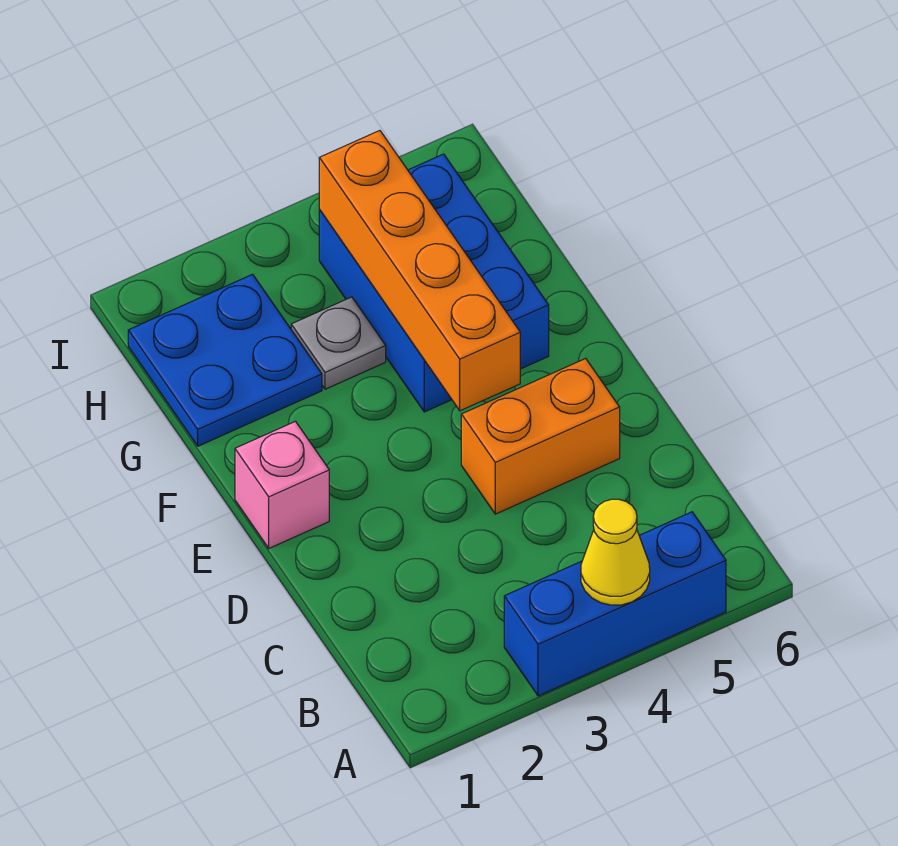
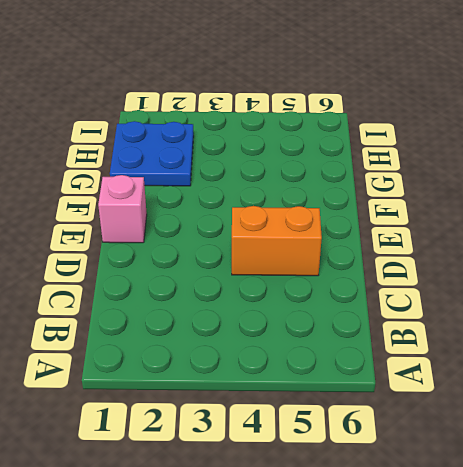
none -> blue 1x3 brick [504,512,726,696]
none -> blue 2x3 brick [319,154,549,412]

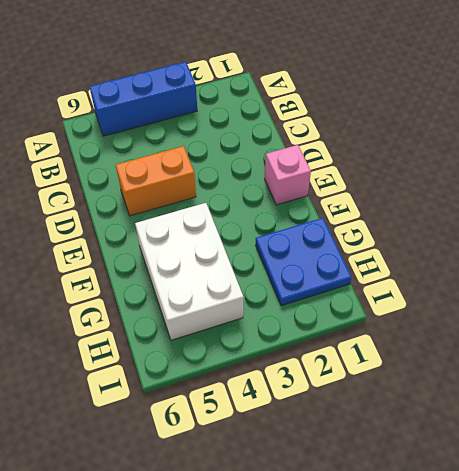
white 2x3 brick [135,203,244,340] -> blue 2x3 brick [319,154,549,412]
none -> grey 1x1 plate [291,297,386,389]
none -> yellow 1x1 cone [581,499,650,605]

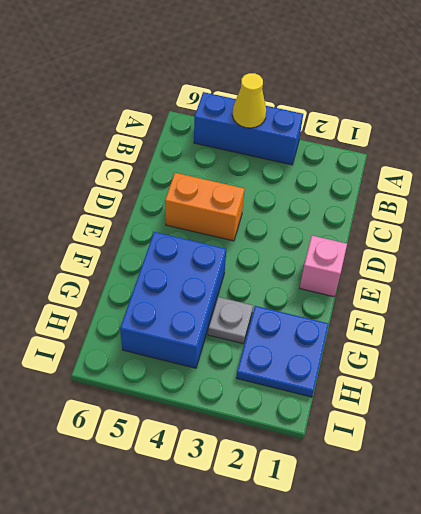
none -> orange 1x4 brick [319,131,520,411]

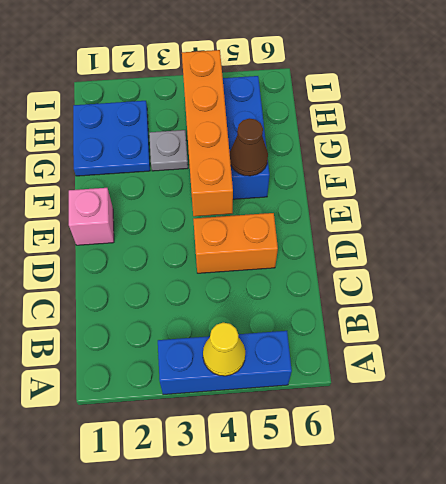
brown 1x1 cone [230,118,268,176] -> none

